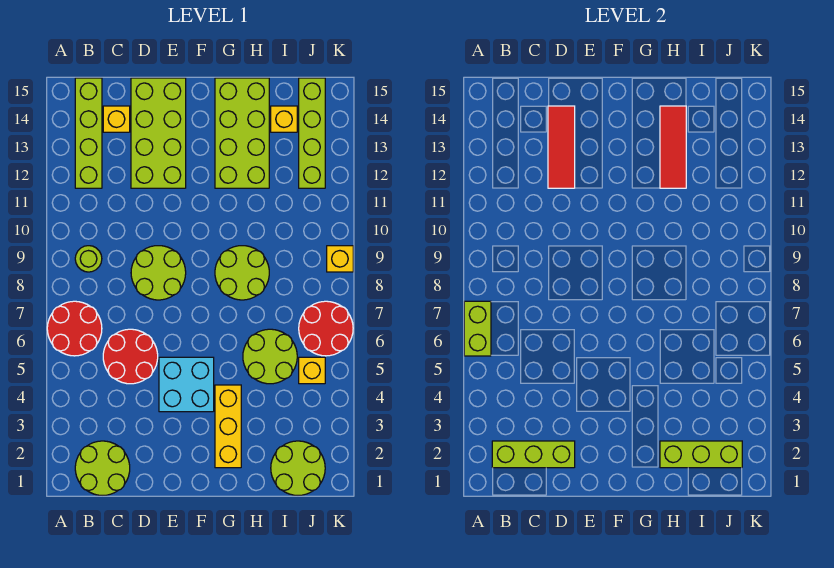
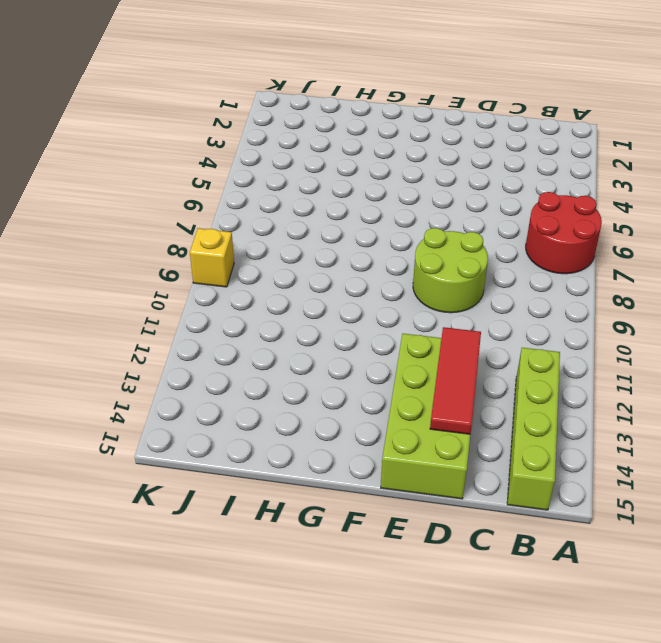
none -> lime 2x2 round brick [75,441,130,495]
none -> lime 1x1 round brick [75,246,102,272]
none -> red 2x2 round brick [103,329,158,384]

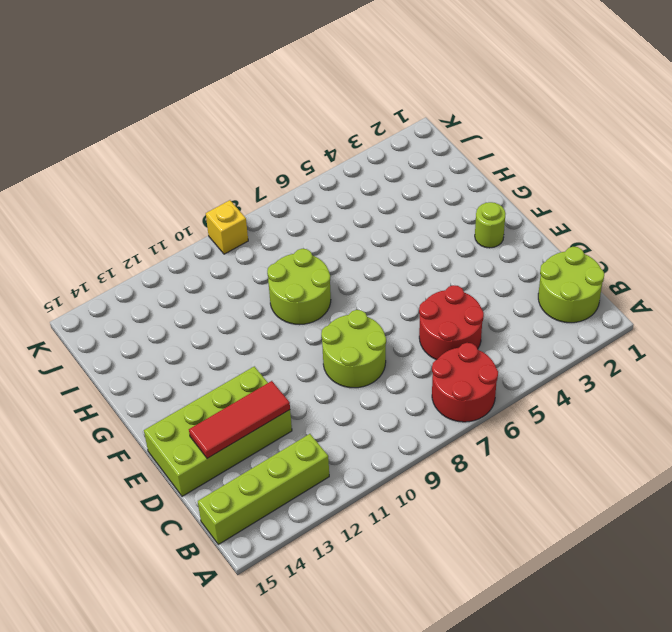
lime 1x1 round brick [475,202,506,248] -> lime 1x1 round brick moved to [75,246,102,272]
none -> yellow 1x1 brick [103,106,130,132]
none -> cyan 2x2 brick [159,357,214,412]
none -> yellow 1x3 brick [215,385,241,468]

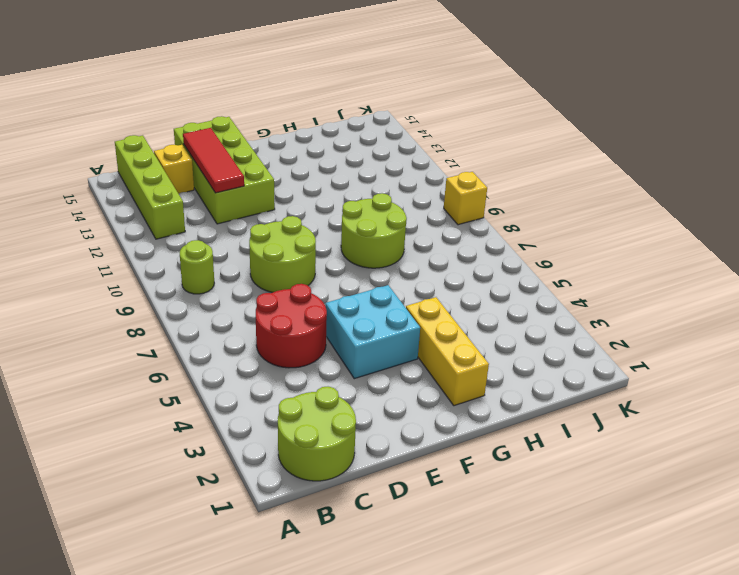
none -> red 2x2 round brick [47,301,102,356]
none -> lime 2x4 brick [215,78,269,188]
none -> lime 2x2 round brick [243,329,297,384]

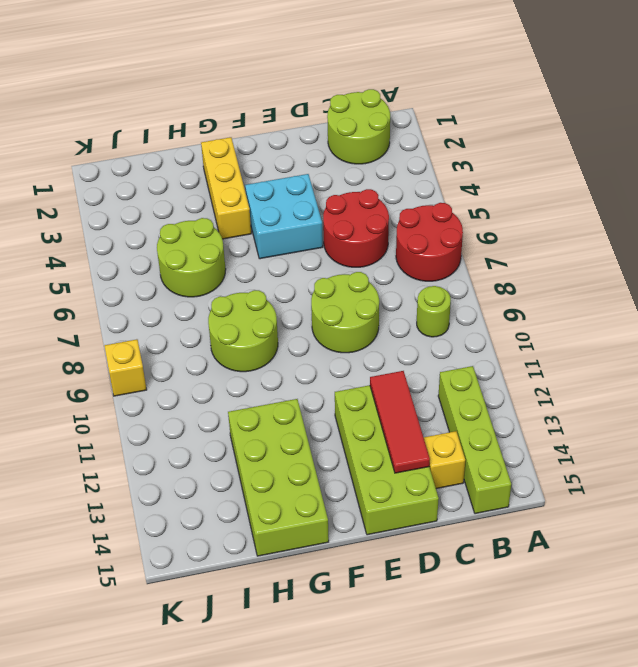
none -> lime 2x2 round brick [271,441,325,495]
none -> yellow 1x1 brick [271,106,297,132]
none -> yellow 1x1 brick [299,357,325,384]

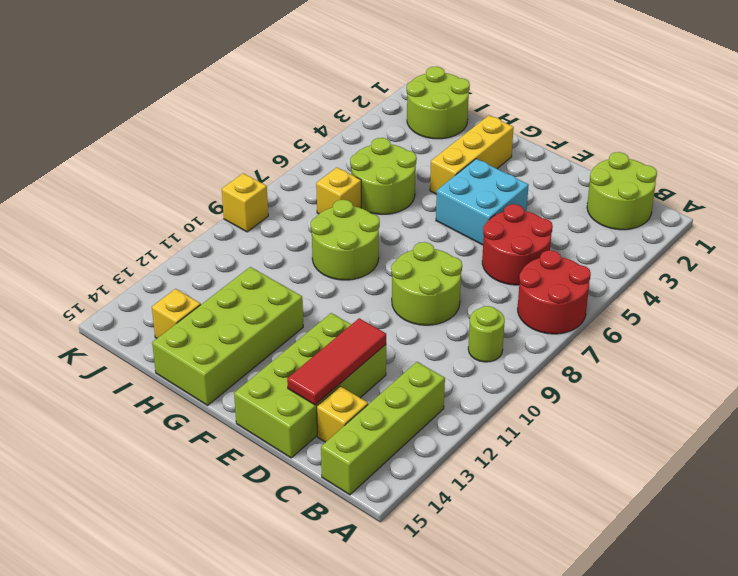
yellow 1x1 brick [316,168,361,214] -> yellow 1x1 brick moved to [299,357,325,384]
none -> red 2x2 round brick [299,301,353,356]
none -> lime 1x4 brick [299,78,325,188]
none -> lime 1x2 brick [464,301,491,356]

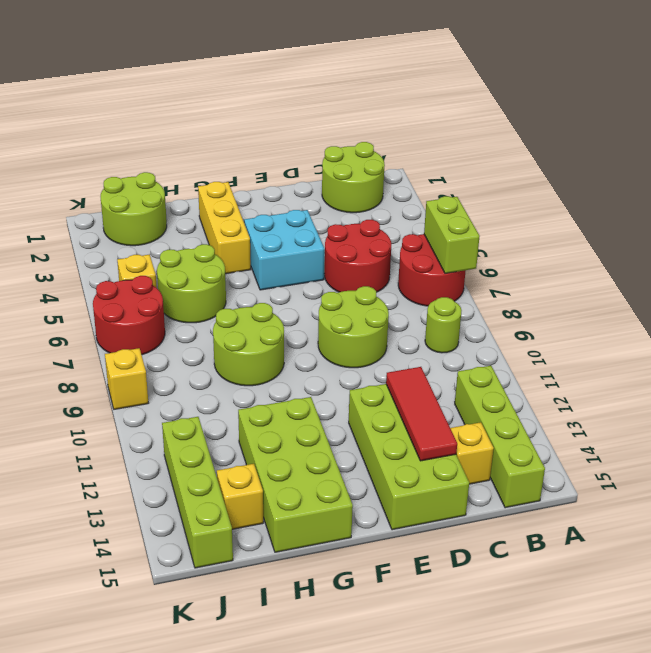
none -> lime 1x3 brick [492,441,575,468]
none -> lime 1x3 brick [660,441,742,468]
none -> red 1x3 tile [660,106,686,188]

